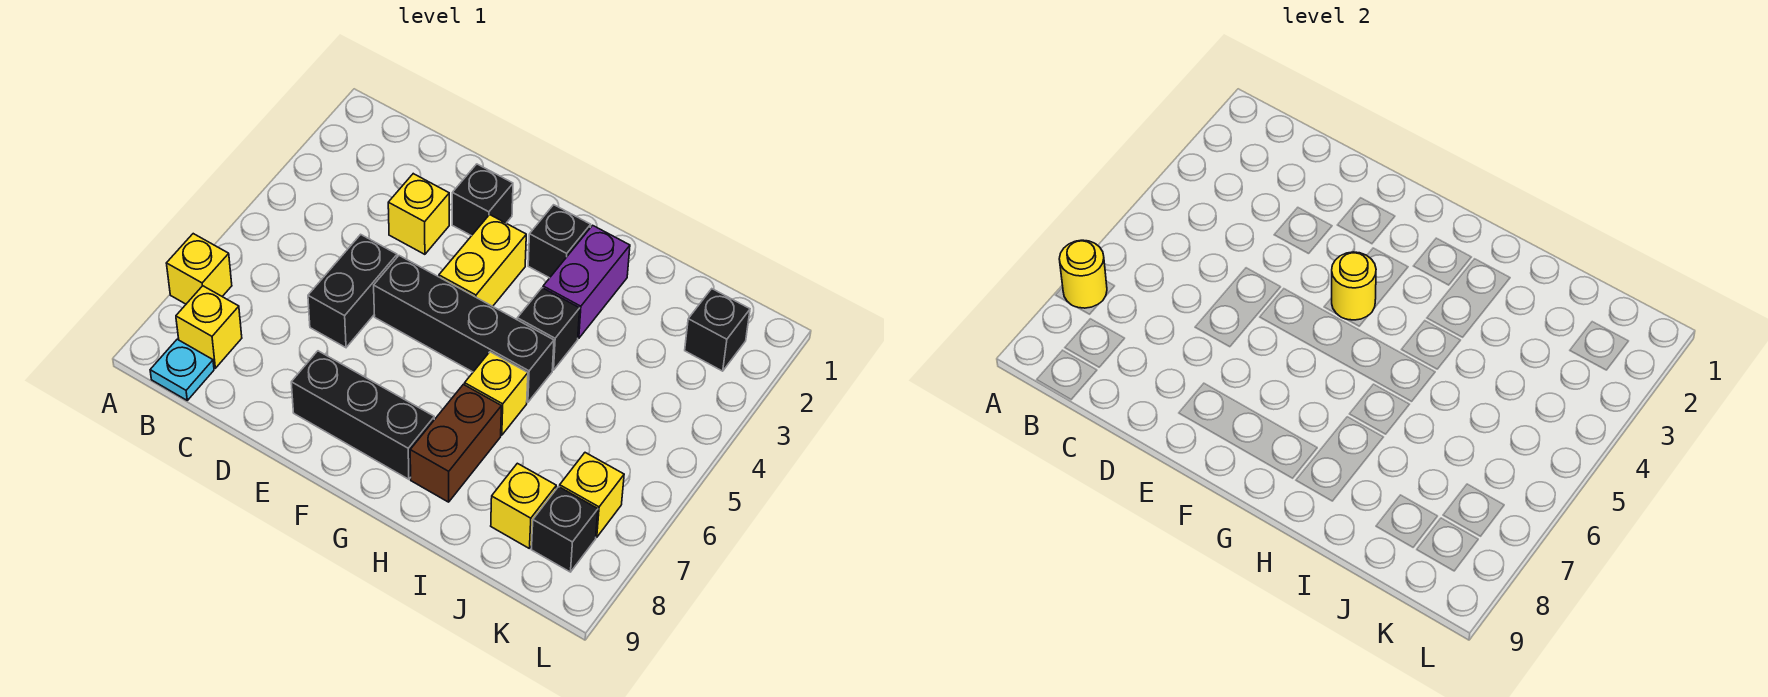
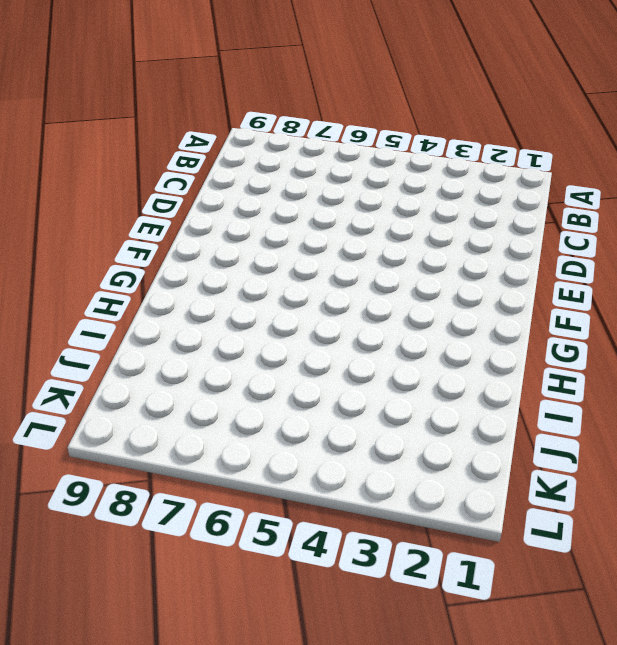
none -> yellow 1x1 brick [166,234,232,304]
none -> yellow 1x1 brick [176,286,242,368]
none -> cyan 1x1 plate [150,339,214,400]

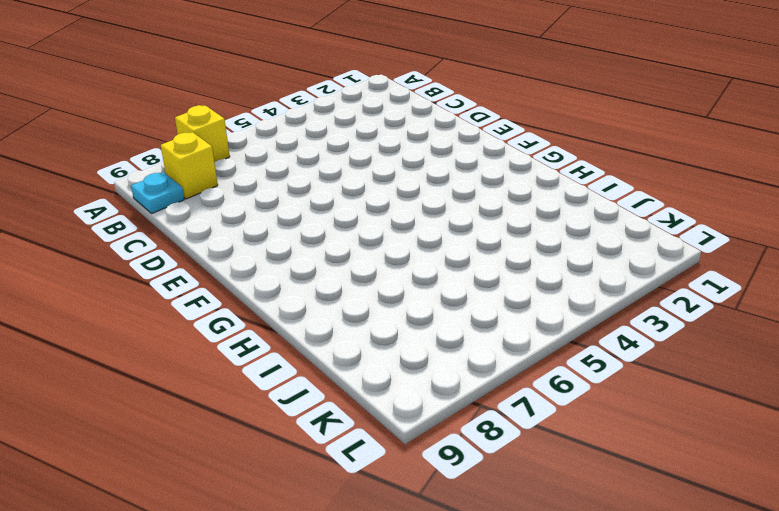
none -> yellow 1x1 brick [388,174,449,254]
none -> black 1x2 brick [308,234,397,348]
none -> black 1x1 brick [452,164,513,236]

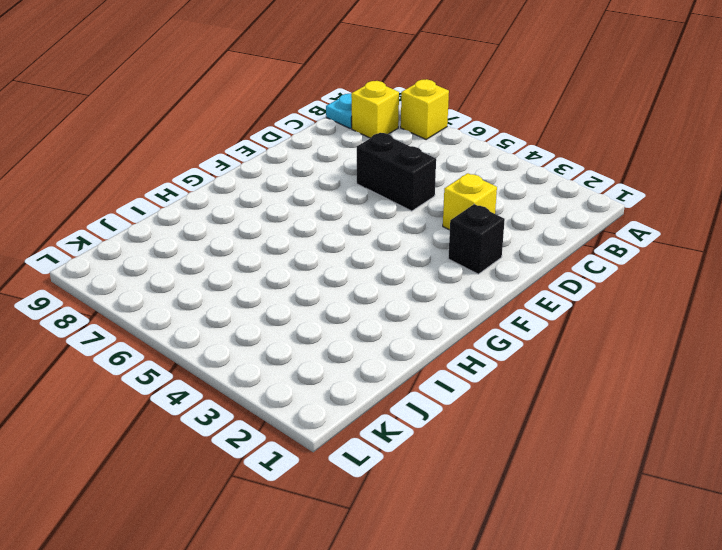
none -> black 1x4 brick [374,256,554,402]
none -> black 1x3 brick [291,351,434,479]
none -> yellow 1x2 brick [439,215,526,306]

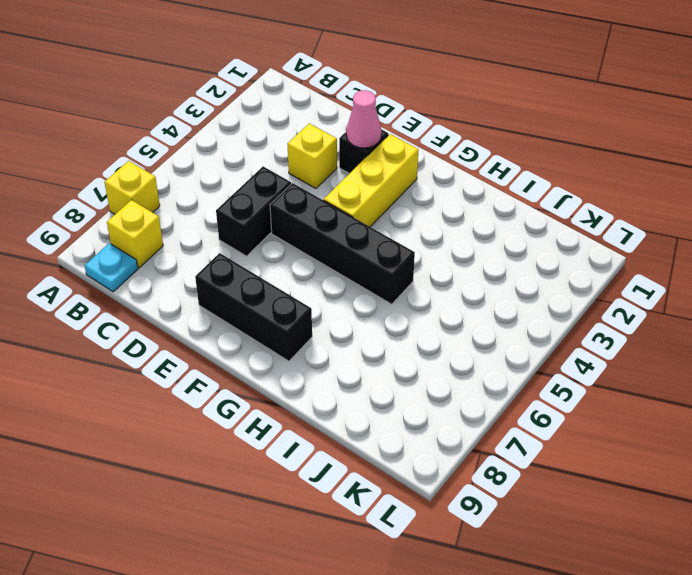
pink 1x1 cone [346,90,382,148] -> none
yellow 1x3 brick [324,134,419,227] -> yellow 1x2 brick [439,215,526,306]
none -> black 1x1 brick [528,205,591,278]
none -> purple 1x2 brick [543,225,630,338]
none -> black 1x1 brick [517,288,580,370]

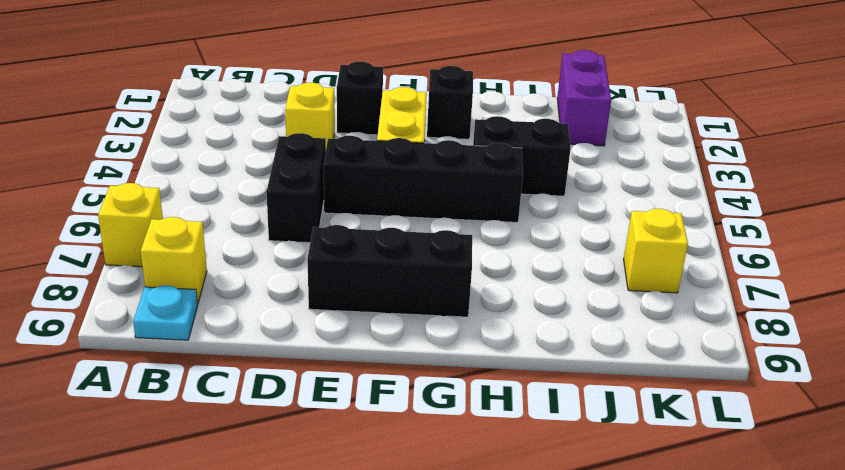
black 1x2 brick [473,116,571,196] -> black 1x1 brick [517,288,580,370]
purple 1x2 brick [557,50,611,146] -> purple 1x2 brick moved to [543,225,630,338]
none -> yellow 1x1 brick [465,352,528,435]
none -> brown 1x2 brick [410,384,501,502]
none -> yellow 1x1 brick [491,463,556,548]

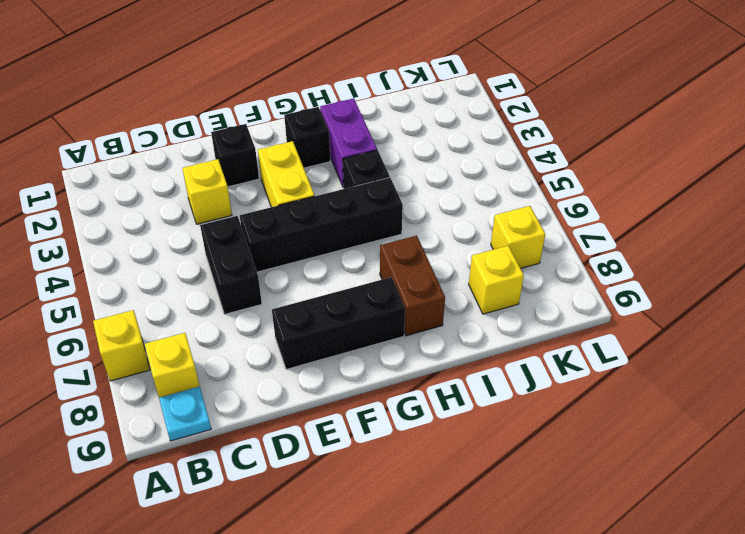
none -> yellow 1x1 brick [465,352,528,435]
none -> black 1x1 brick [685,289,750,371]
none -> black 1x1 brick [531,487,598,572]

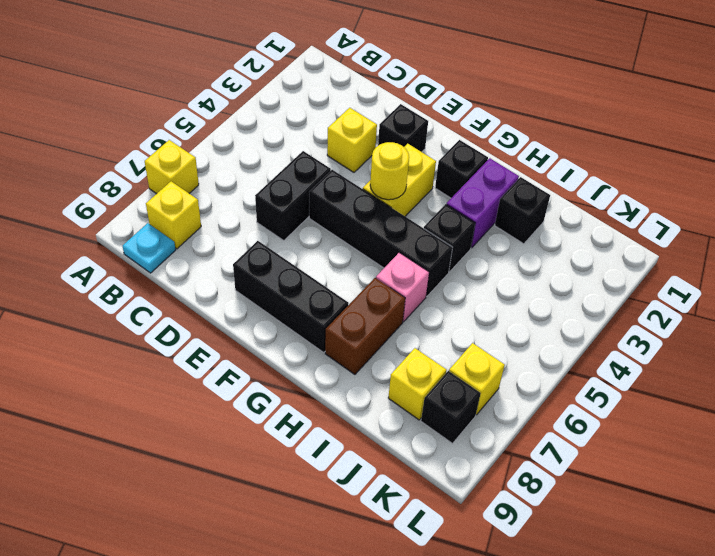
pink 1x1 brick [376,253,429,322] -> yellow 1x1 brick [465,352,528,435]
black 1x1 brick [495,177,550,244] -> black 1x1 brick moved to [685,289,750,371]
none -> yellow 1x1 round brick [1059,240,1107,308]

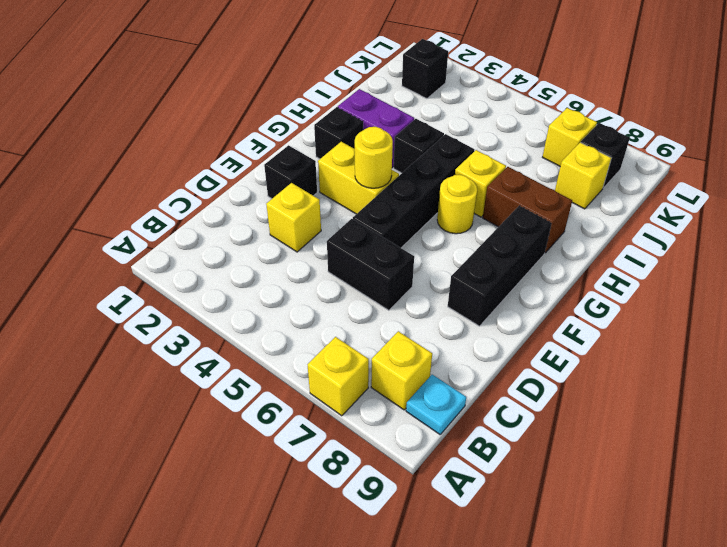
yellow 1x1 round brick [437,175,477,234] -> yellow 1x1 round brick moved to [1059,240,1107,308]

